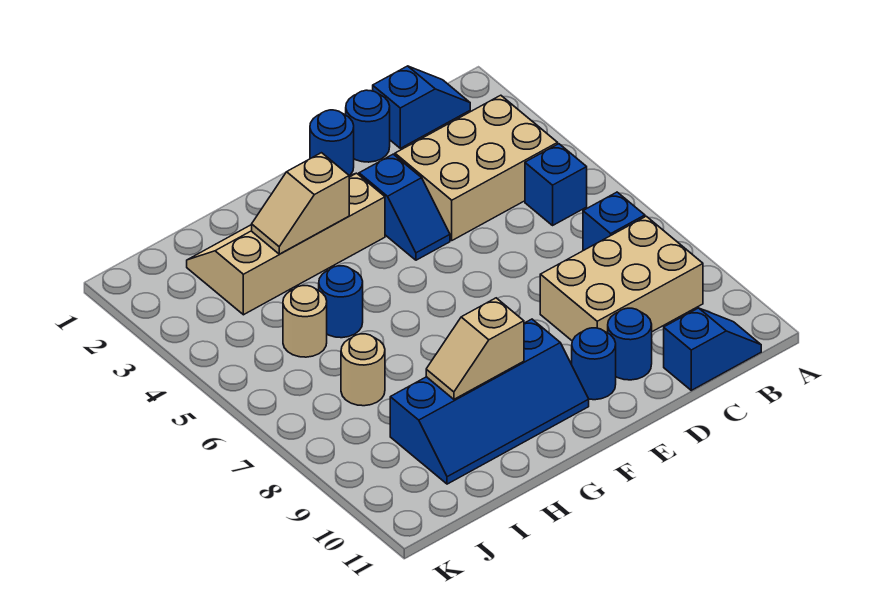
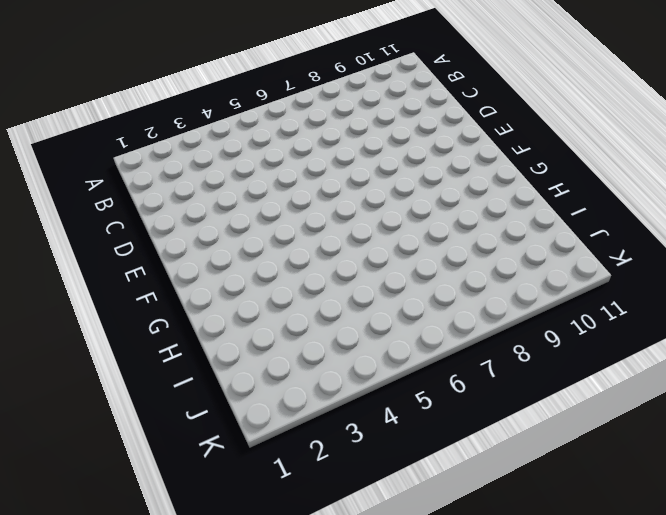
none -> blue 1x2 slope [373,66,470,148]
none -> tan 2x3 brick [395,95,558,240]
none -> blue 1x1 brick [525,144,587,225]

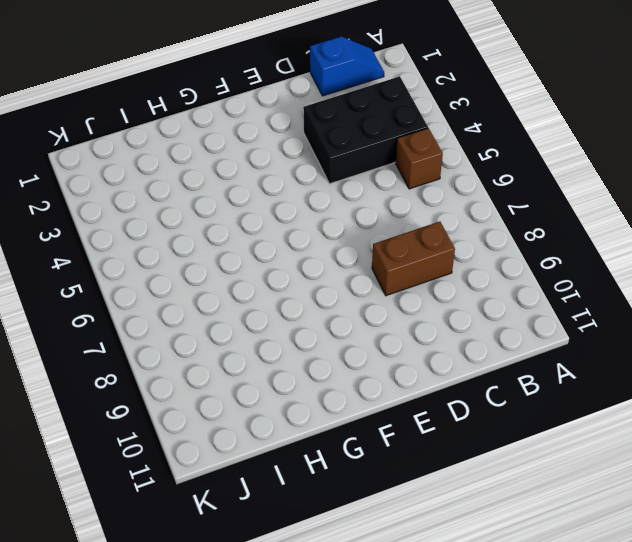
black 2x3 brick [303,76,428,184] -> tan 2x3 brick [395,95,558,240]
brown 1x1 brick [396,128,443,189] -> blue 1x1 brick [525,144,587,225]
brown 1x2 brick [372,222,455,296] -> tan 2x3 brick [540,216,703,341]
none -> blue 1x1 brick [583,192,645,251]
none -> blue 1x2 slope [664,308,761,390]
none -> blue 1x1 round brick [346,90,390,162]

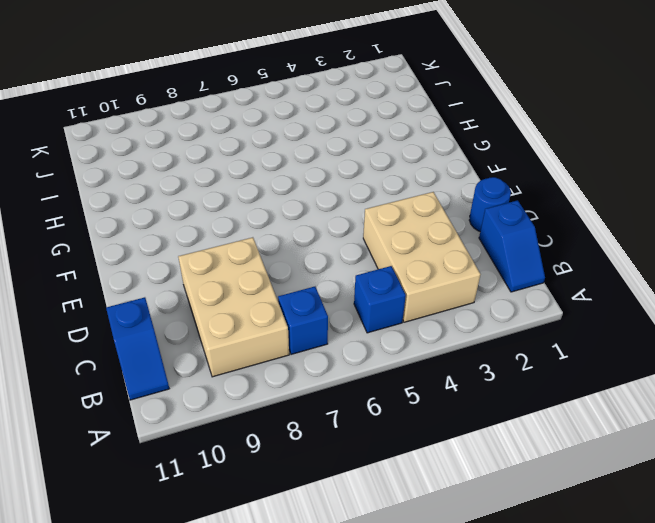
none -> blue 1x1 round brick [608,308,652,380]
none -> blue 1x1 round brick [310,110,354,176]
none -> blue 1x2 slope [359,154,450,260]

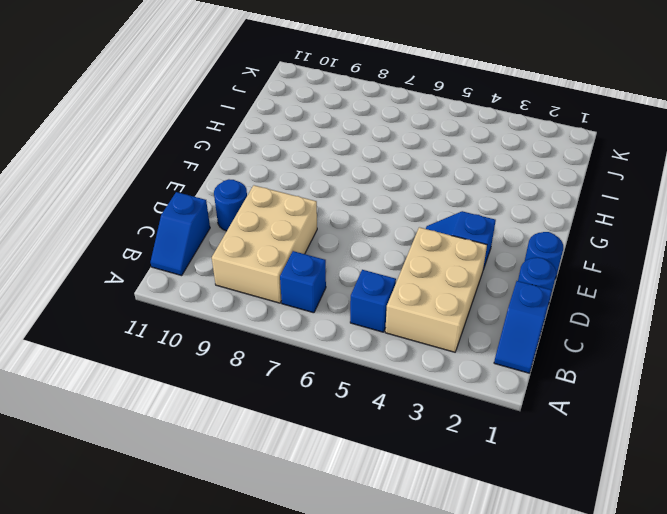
none -> blue 1x1 round brick [572,328,616,400]
none -> tan 2x4 slope [187,173,385,315]
none -> blue 2x4 slope [390,319,589,484]

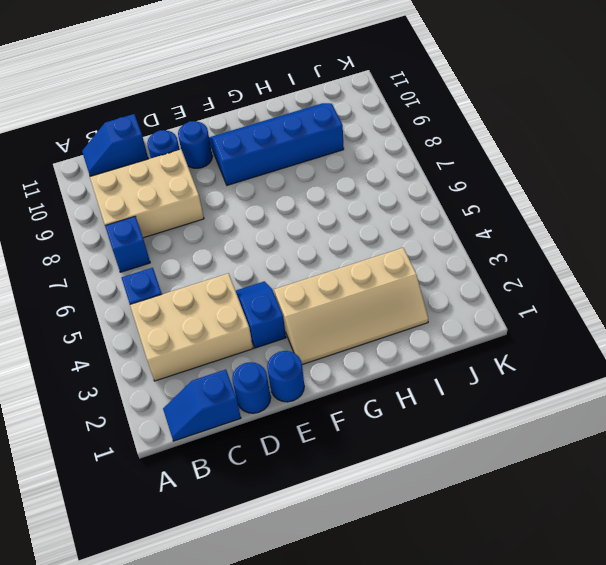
none -> blue 1x1 round brick [319,266,363,338]
none -> tan 1x1 round brick [283,286,327,357]
none -> tan 1x1 round brick [341,334,385,406]

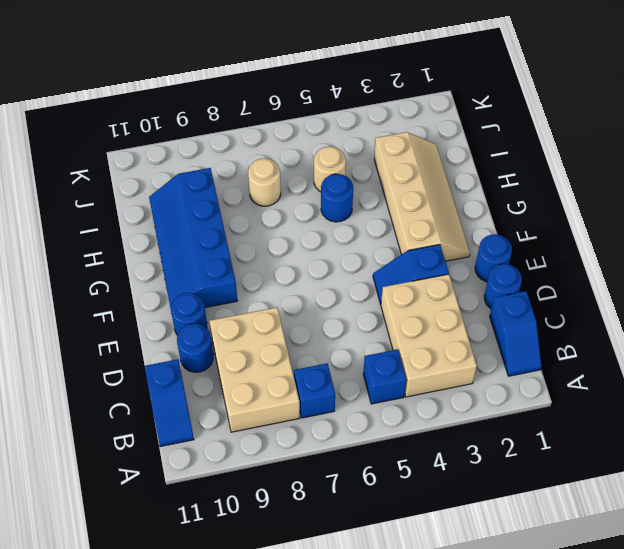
none -> tan 1x2 slope [252,153,349,254]
none -> tan 1x2 slope [426,298,524,399]

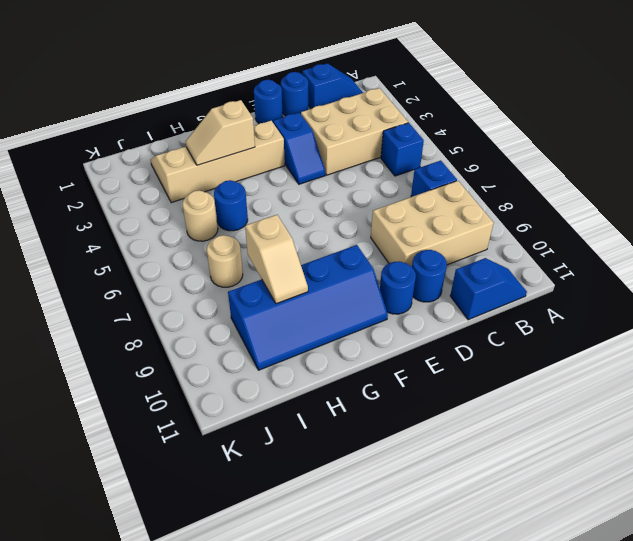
tan 1x2 slope [245,215,308,304] -> tan 1x2 slope turned to [426,298,524,399]

